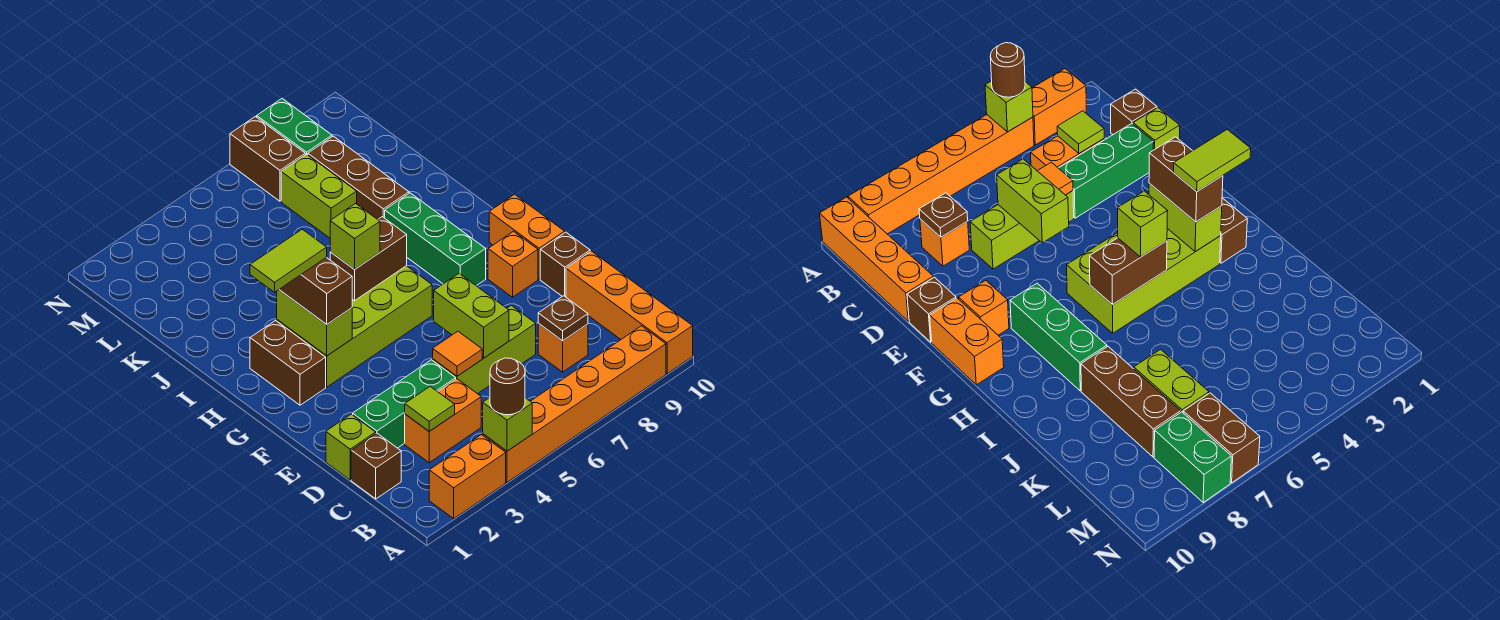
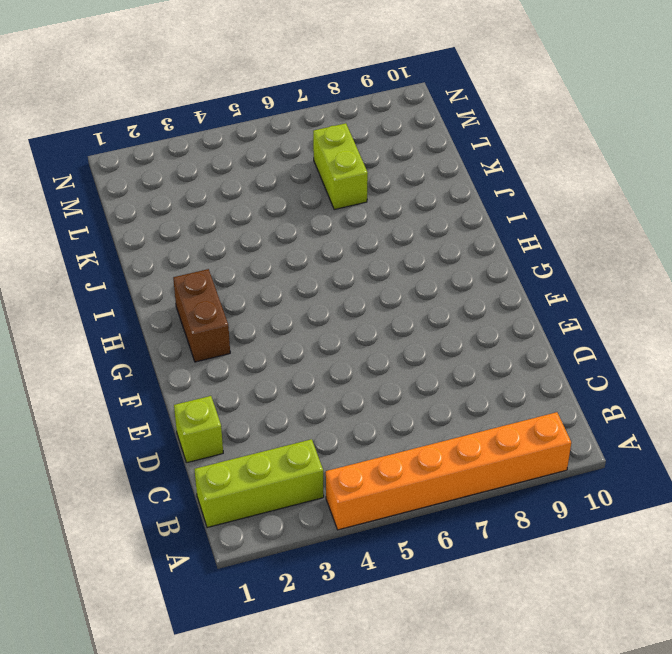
lime 1x3 brick [195,439,324,528] -> lime 1x3 brick moved to [433,305,536,394]
none -> orange 1x2 brick [429,435,506,518]
none -> orange 1x4 brick [566,251,693,374]
none -> brown 1x1 brick [351,433,401,499]
none -> orange 1x2 brick [405,379,481,463]

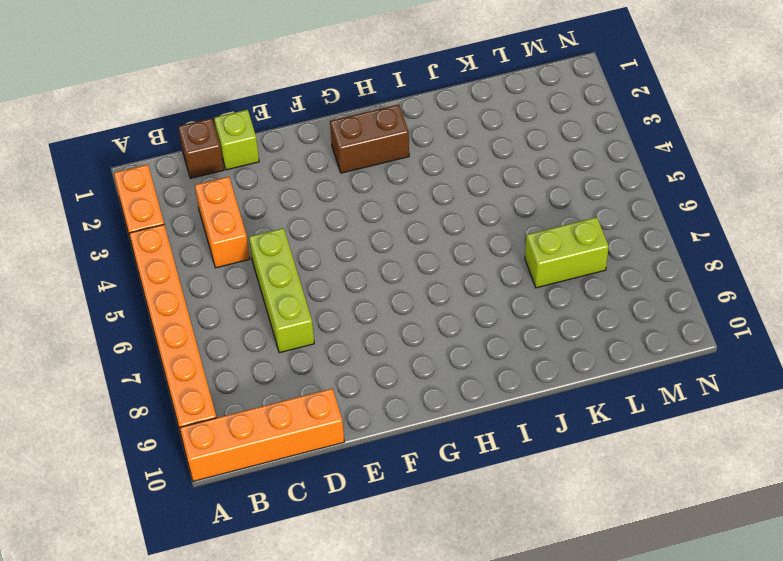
none -> orange 1x1 brick [538,324,588,372]
none -> green 1x3 brick [353,360,456,448]
none -> brown 1x1 brick [540,232,590,297]
none -> orange 1x1 brick [488,231,538,297]

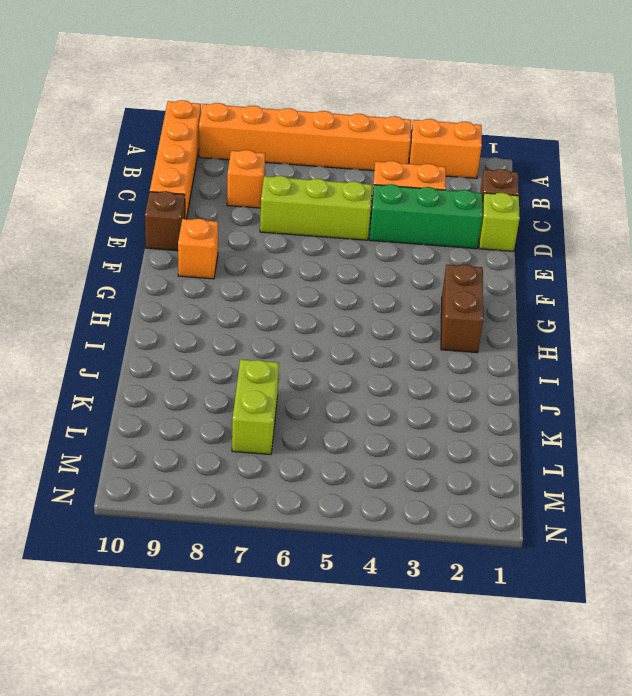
none -> orange 1x2 brick [489,194,565,279]
none -> lime 2x4 brick [277,266,432,387]
none -> green 1x3 brick [385,193,486,286]
none -> brown 1x3 brick [308,136,409,219]

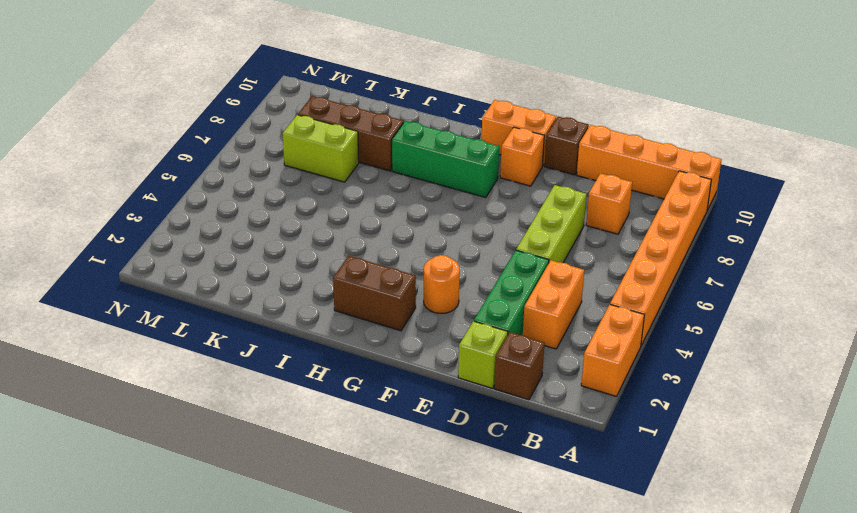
orange 1x1 round brick [424,255,460,313] -> none
none -> lime 2x4 brick [277,266,432,387]
none -> brown 1x2 brick [230,117,305,201]
none -> green 1x2 brick [257,99,332,155]
none -> lime 1x1 brick [483,398,532,451]

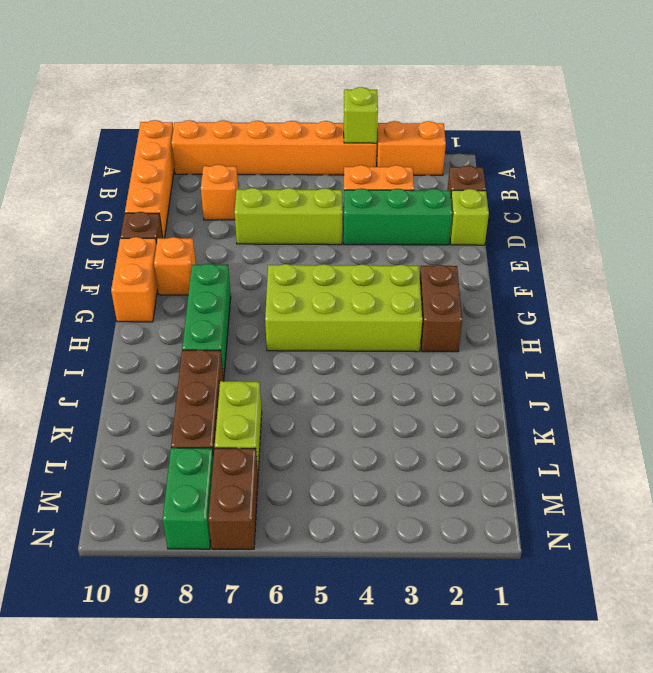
none -> lime 1x1 tile [405,386,455,431]
none -> brown 1x1 plate [538,296,588,341]
none -> orange 1x1 tile [433,331,482,376]
none -> lime 1x2 brick [434,274,509,358]

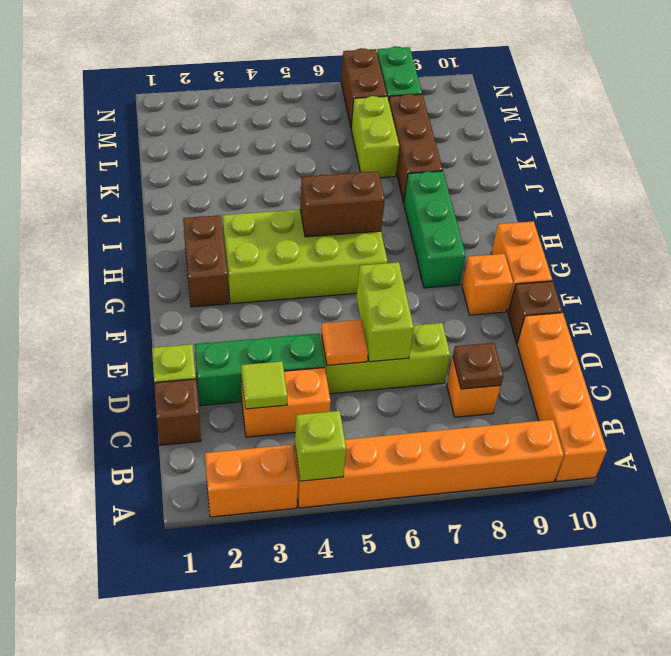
none -> lime 1x2 brick [277,290,352,356]
none -> brown 1x1 round brick [490,358,525,415]
none -> brown 1x2 brick [279,257,352,324]
none -> lime 1x1 brick [330,203,380,270]

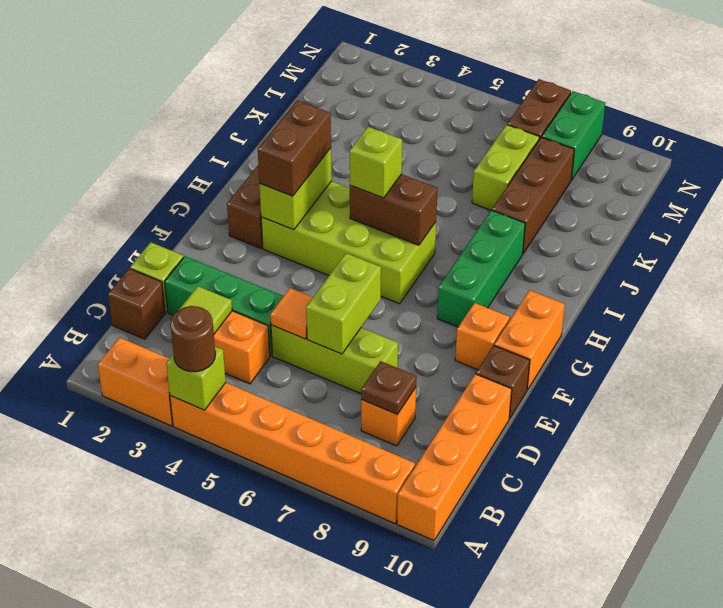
none -> lime 1x2 tile [250,229,327,292]

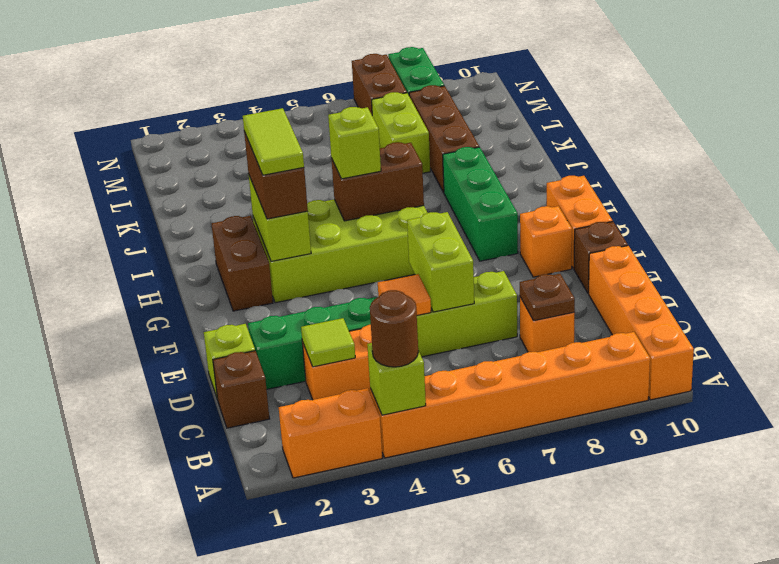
lime 1x2 tile [243,108,304,175] -> lime 1x2 tile turned to [250,229,327,292]

